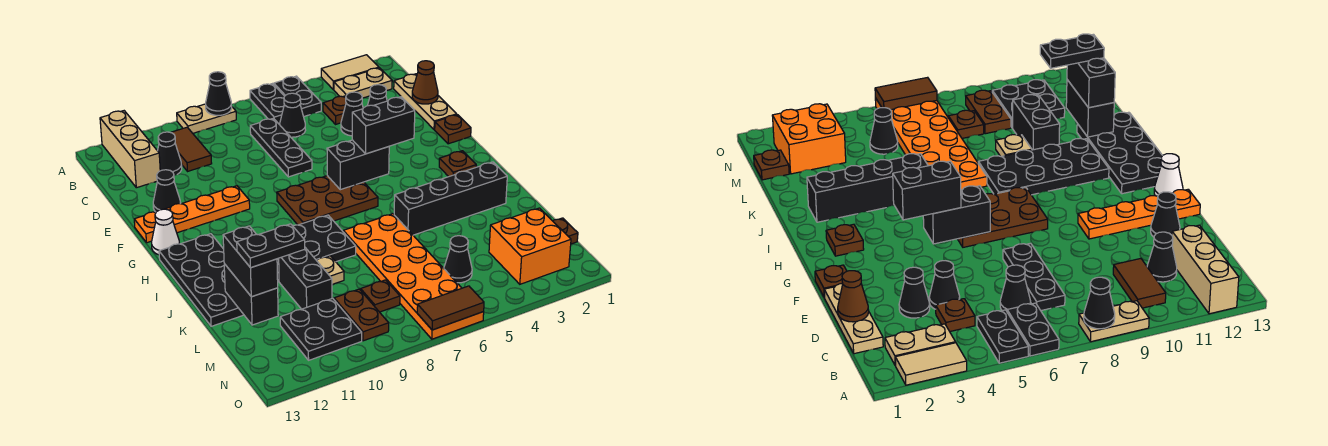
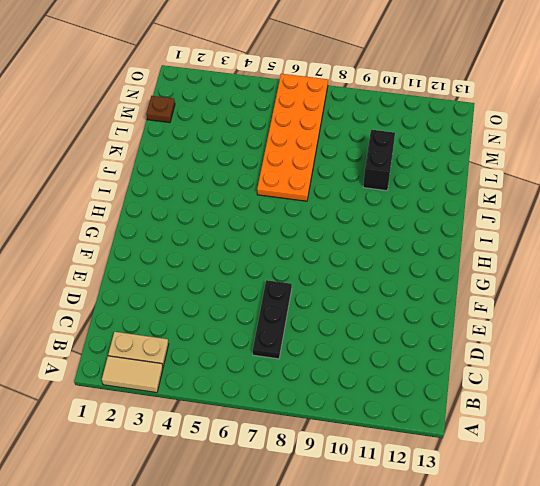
none -> black 1x2 plate [274,76,321,117]
none -> black 1x2 plate [250,84,285,124]
none -> tan 1x2 plate [177,104,236,133]
none -> tan 1x3 brick [100,111,160,188]

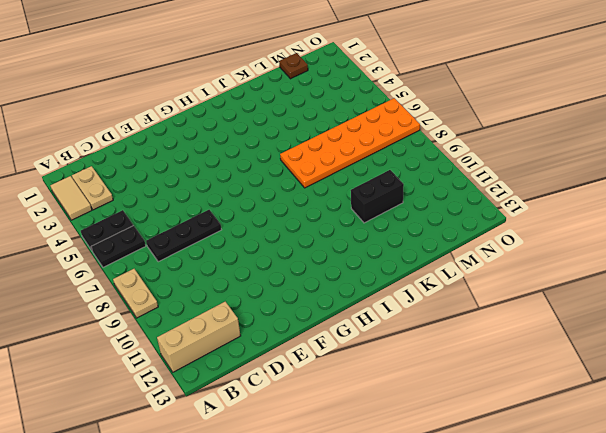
none -> brown 1x2 tile [171,127,212,171]
none -> tan 1x3 plate [394,74,457,130]
none -> brown 1x1 plate [323,96,346,124]
none -> black 1x1 cone [279,93,306,137]

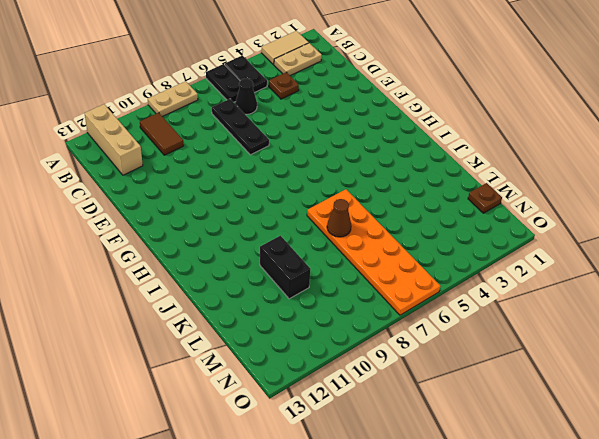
brown 1x1 cone [327,199,351,237] -> brown 1x1 cone moved to [412,61,438,104]
none -> tan 1x3 plate [394,74,457,130]
none -> black 1x1 cone [158,132,182,176]
none -> black 1x1 cone [368,85,387,106]
none -> black 1x1 cone [341,92,363,136]

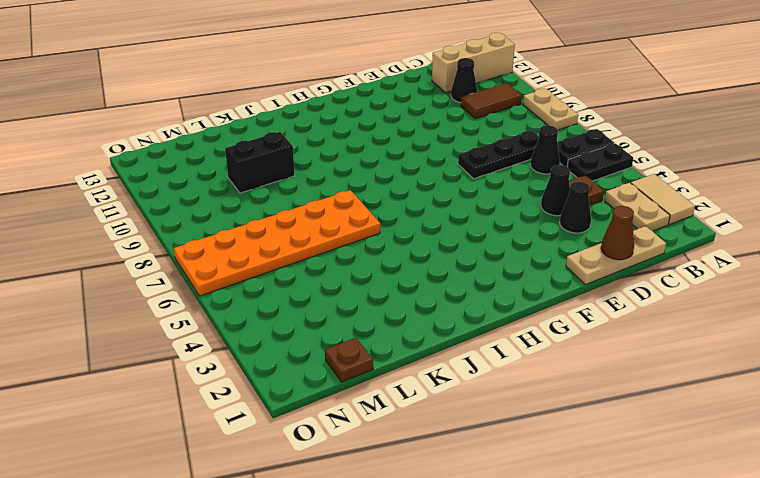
none -> black 1x1 cone [153,170,180,212]
none -> brown 1x1 plate [435,115,471,144]
none -> orange 1x4 plate [134,186,250,243]
none -> brown 2x3 plate [277,176,378,225]

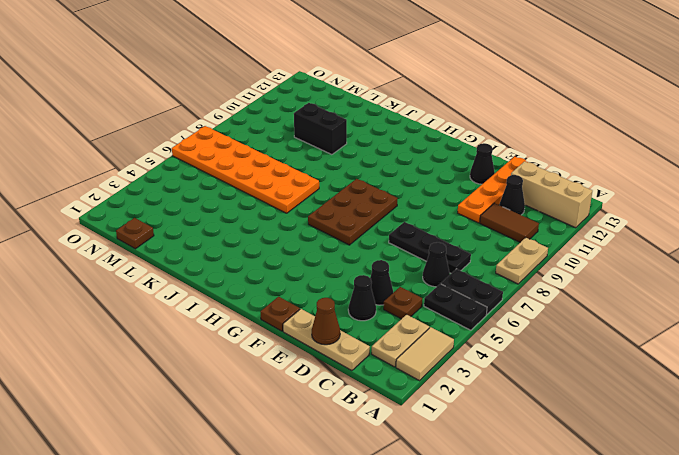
orange 1x4 plate [458,156,528,223] -> orange 1x4 plate moved to [134,186,250,243]
none -> white 1x1 cone [152,209,179,255]
none -> brown 1x1 plate [439,151,476,177]
none -> black 2x4 plate [159,234,244,326]
none -> black 2x4 plate [277,215,356,281]

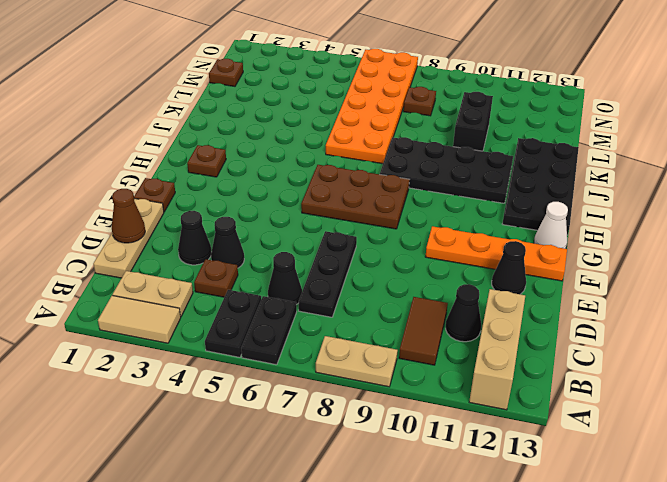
none -> black 1x4 brick [394,162,507,235]
none -> tan 1x1 plate [317,256,344,284]
none -> orange 2x2 brick [489,208,571,284]
none -> black 1x1 cone [444,236,472,283]

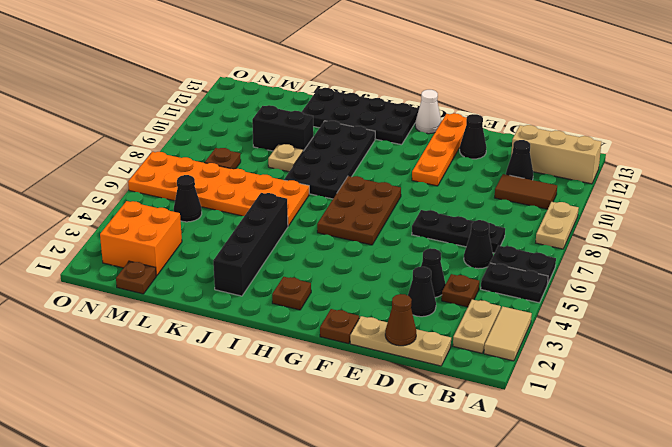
none -> brown 1x2 plate [334,289,389,341]
none -> black 2x2 plate [280,298,362,360]
none -> black 1x1 cone [206,72,232,115]
none -> black 1x2 brick [327,140,389,190]

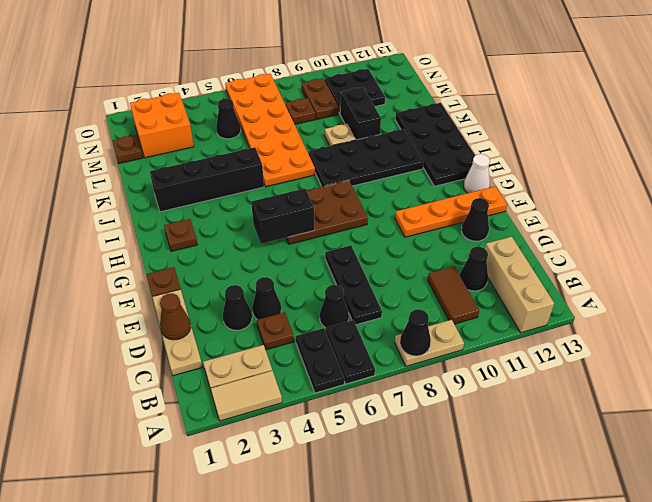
none -> black 1x2 brick [224,264,278,325]
none -> brown 1x2 tile [417,286,484,330]
none -> black 1x2 brick [352,97,415,154]
none -> black 1x2 brick [223,226,278,297]

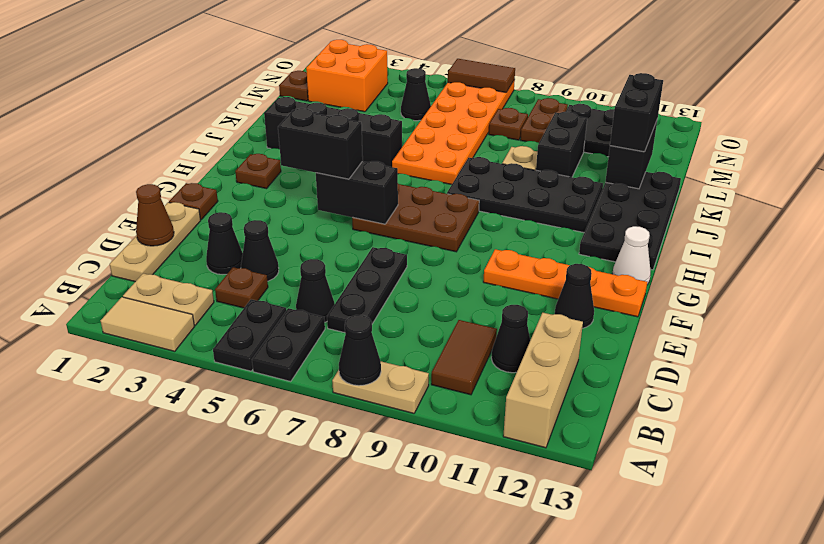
none -> black 1x2 plate [237,224,305,268]

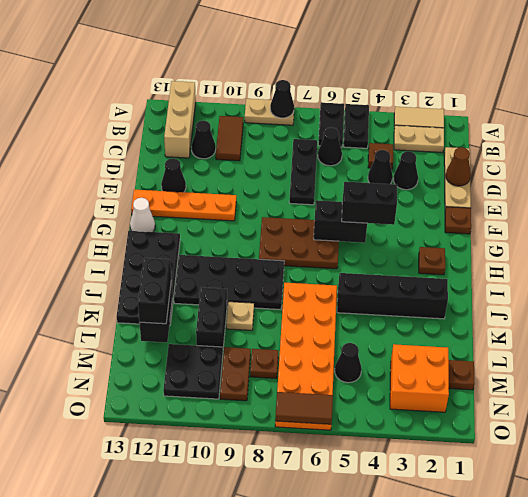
none -> black 1x2 plate [237,224,305,268]

